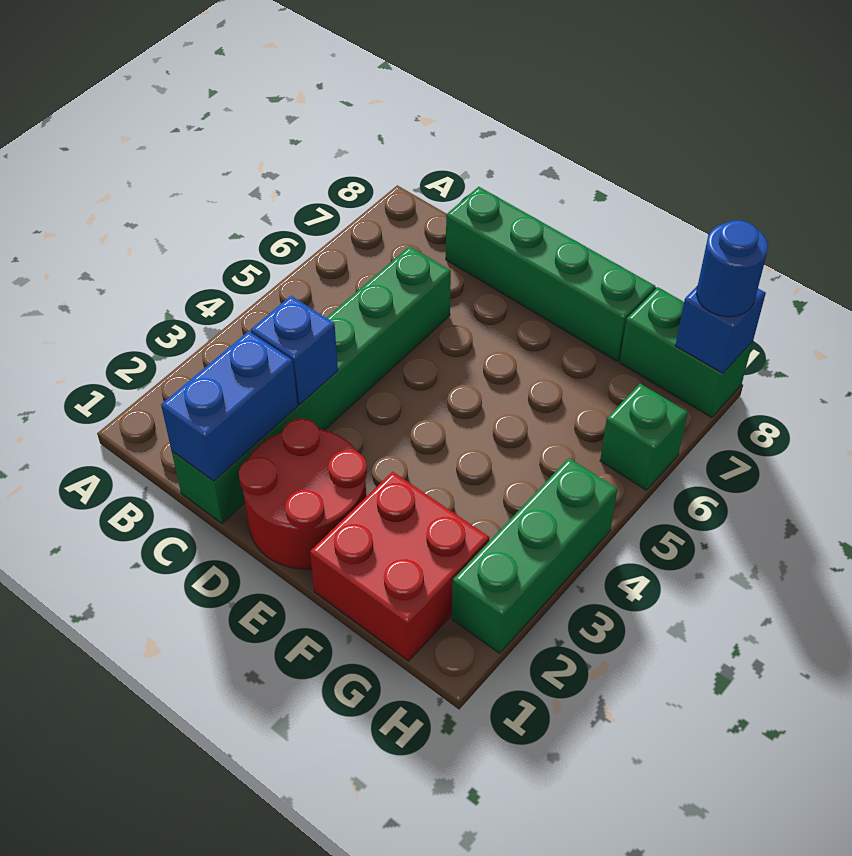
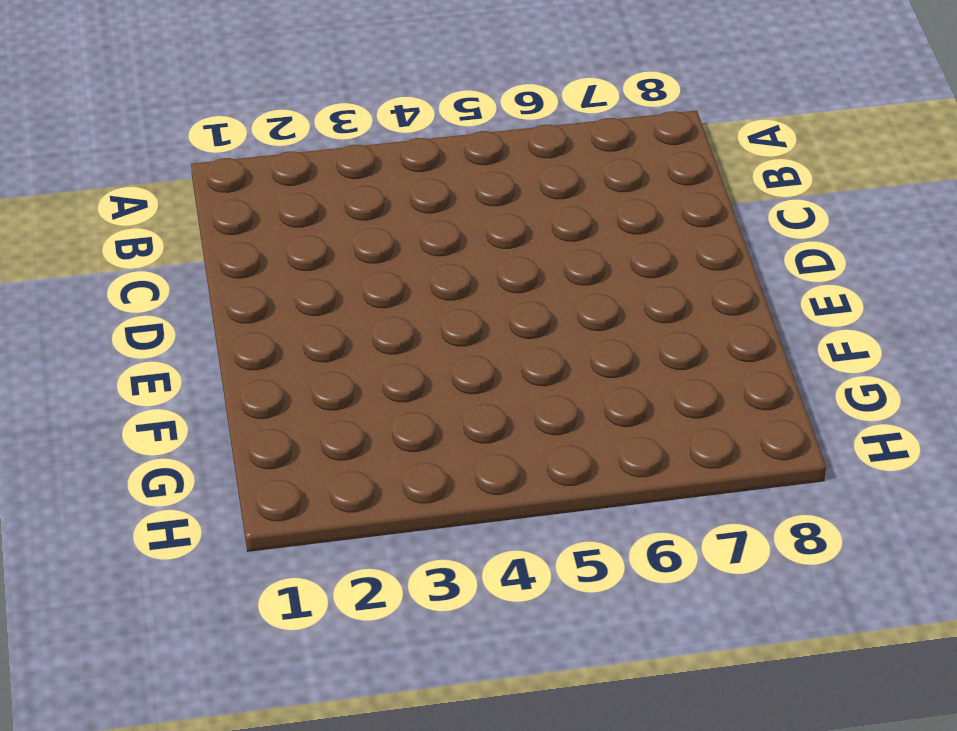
none -> green 1x6 brick [172,246,451,523]
none -> green 1x4 brick [446,187,655,361]

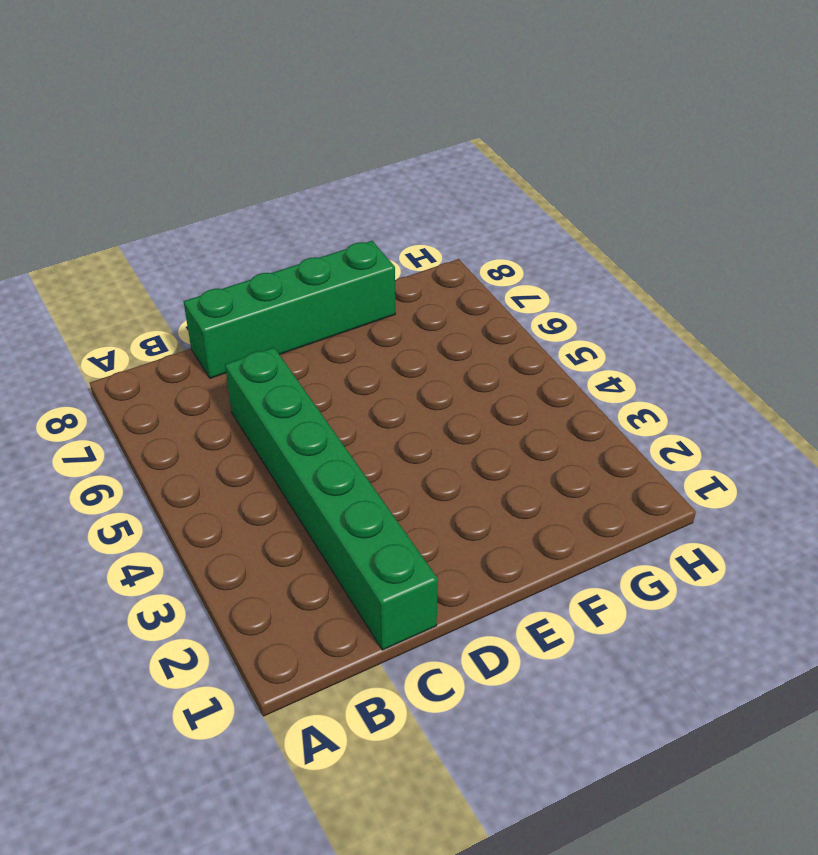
none -> red 2x2 round brick [239,419,367,569]
none -> red 2x2 brick [310,472,489,661]

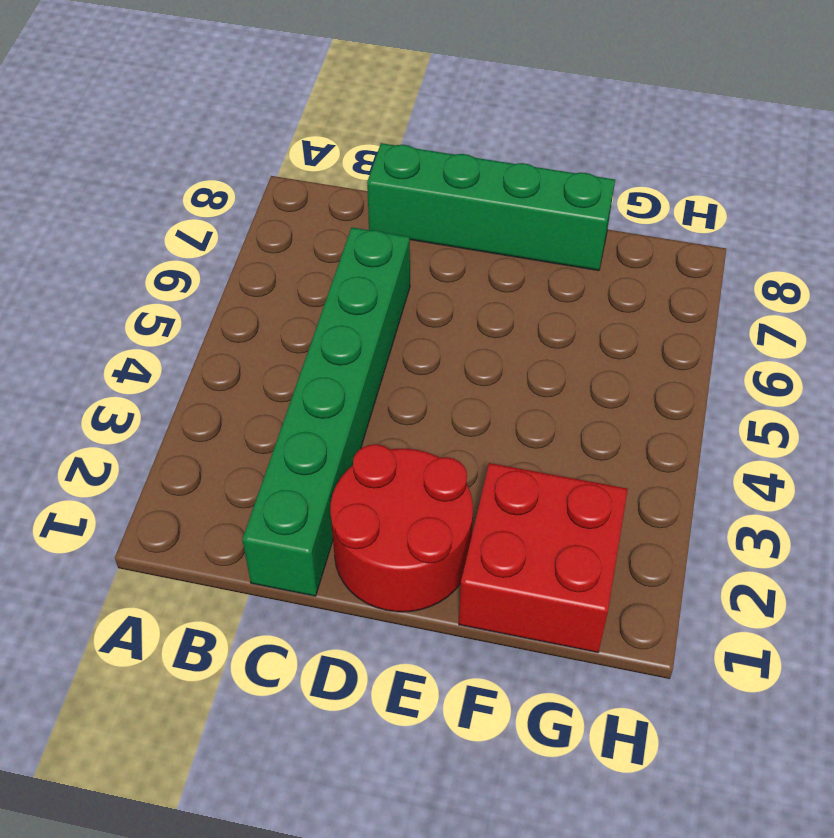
none -> green 1x2 brick [620,287,753,418]
none -> green 1x3 brick [452,458,618,653]

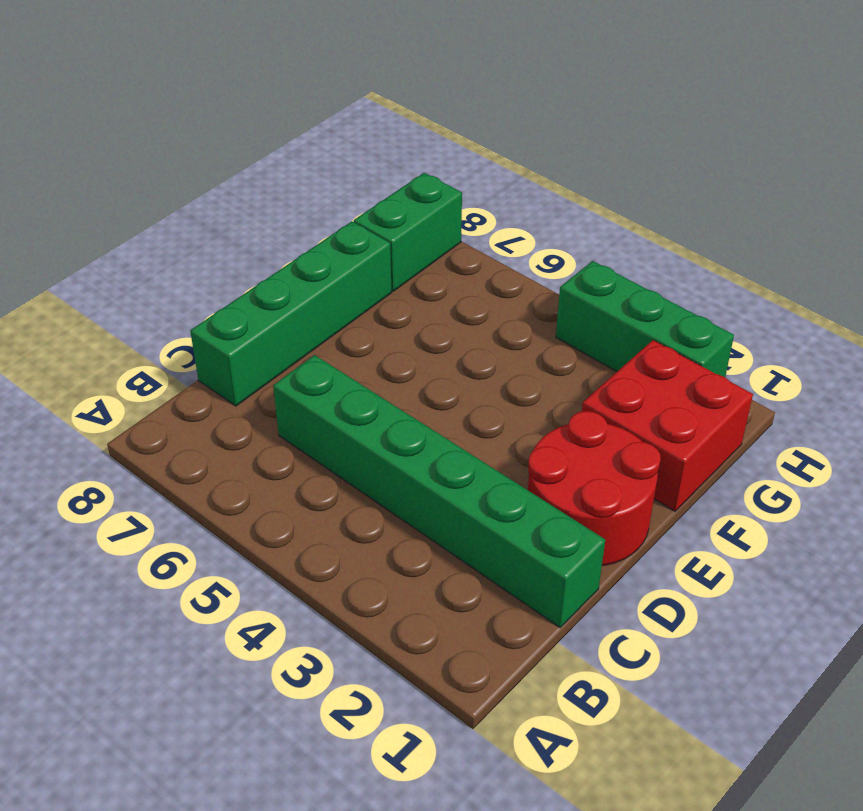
none -> green 1x1 brick [600,384,688,490]
none -> blue 1x2 brick [161,331,297,481]

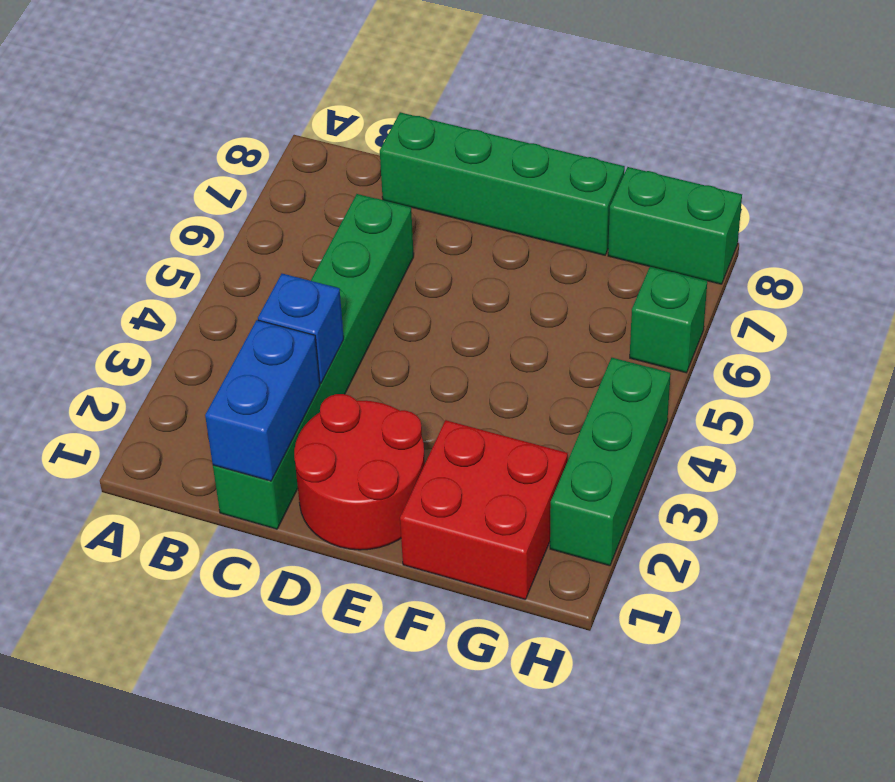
none -> blue 1x1 brick [675,287,766,373]
none -> blue 1x1 round brick [696,221,768,317]

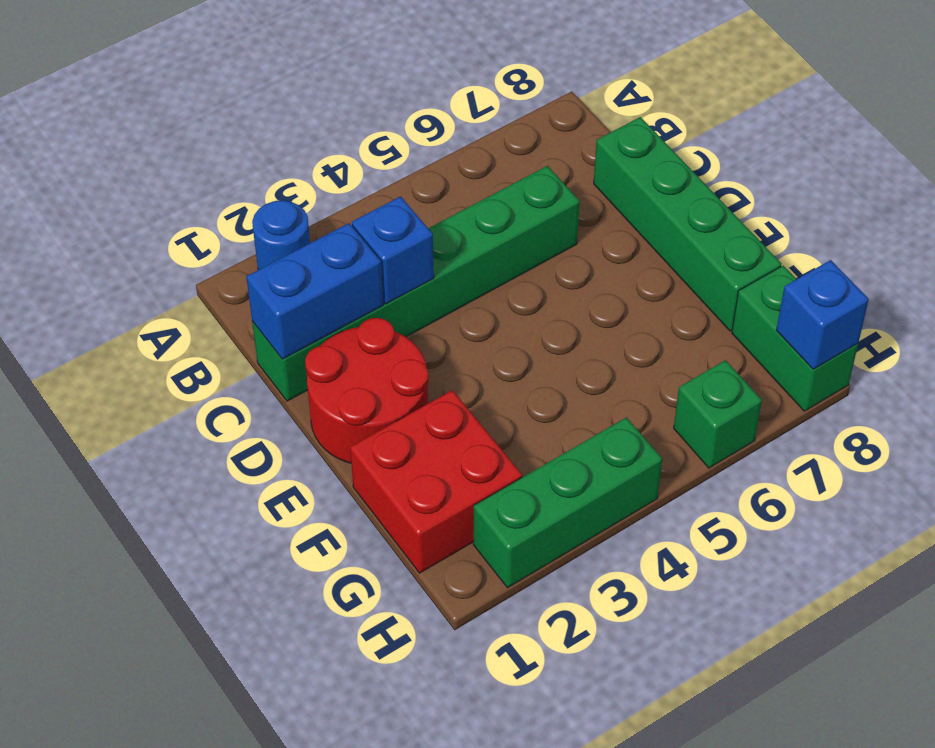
blue 1x1 round brick [252,200,310,270] -> blue 1x1 round brick moved to [696,221,768,317]

